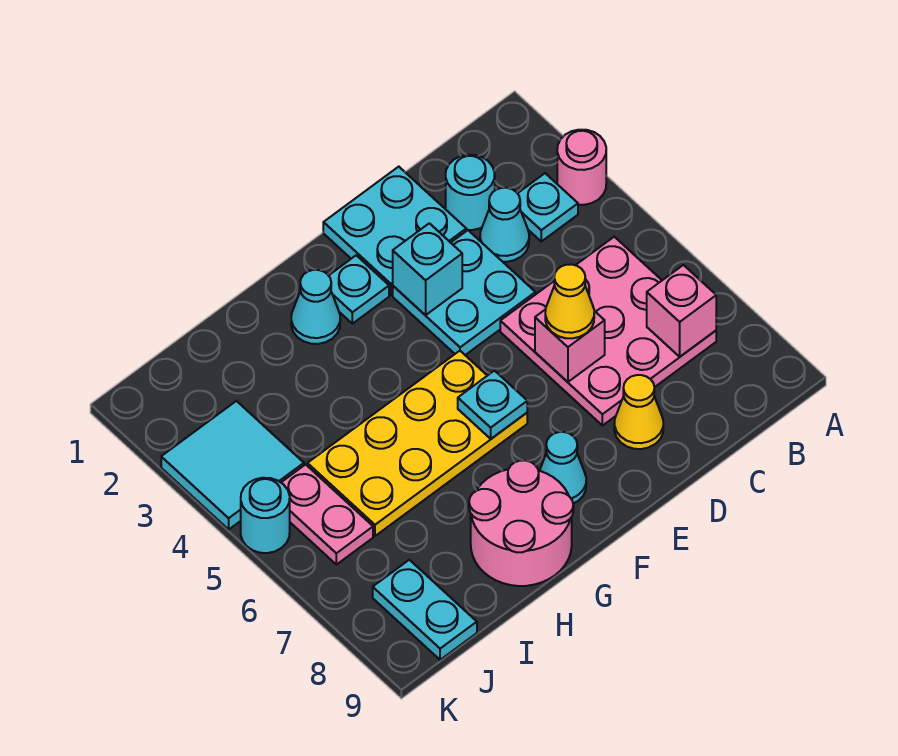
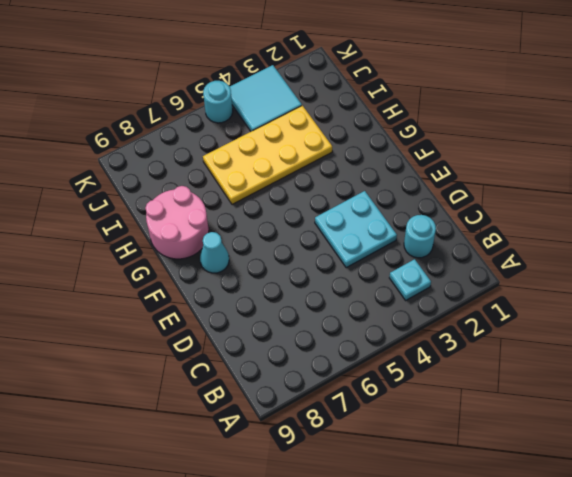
yellow 2x4 plate [203,106,332,204] -> yellow 2x4 plate turned to [307,351,527,536]
none -> pink 1x1 round brick [557,130,606,205]
none -> pink 3x3 plate [500,237,716,426]
none -> cyan 1x1 cone [480,188,529,262]

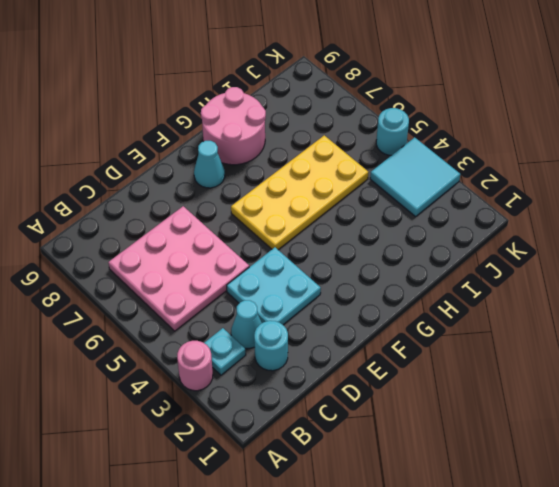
none -> cyan 2x2 plate [323,167,466,295]
none -> yellow 1x1 cone [614,375,663,449]
none -> cyan 1x1 plate [329,255,389,324]

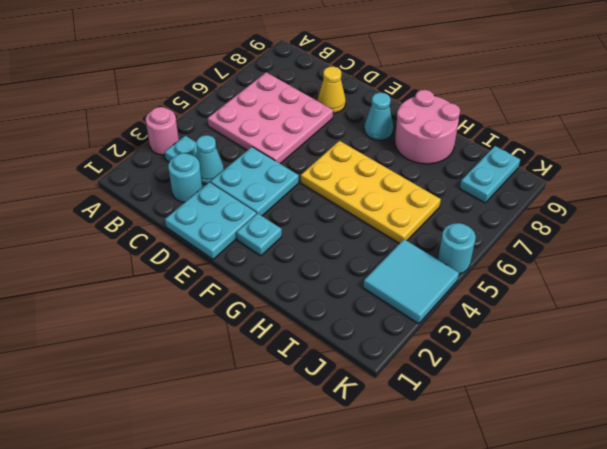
none -> cyan 1x1 cone [291,270,340,344]
none -> pink 1x2 plate [281,465,373,565]
none -> pink 1x1 brick [647,265,716,357]

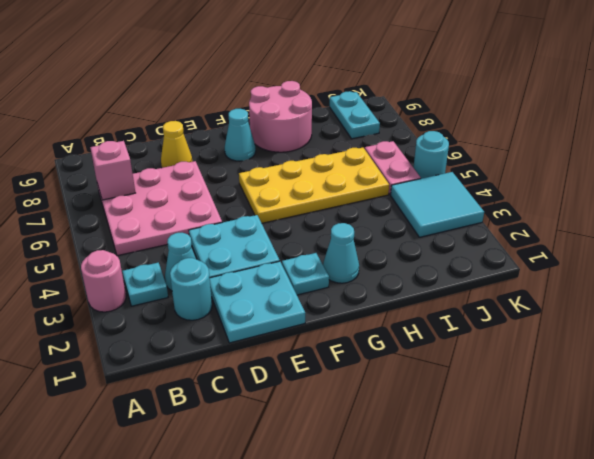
none -> pink 1x1 brick [535,309,605,382]
none -> cyan 1x1 brick [393,223,462,315]
none -> cyan 1x1 plate [458,371,527,439]

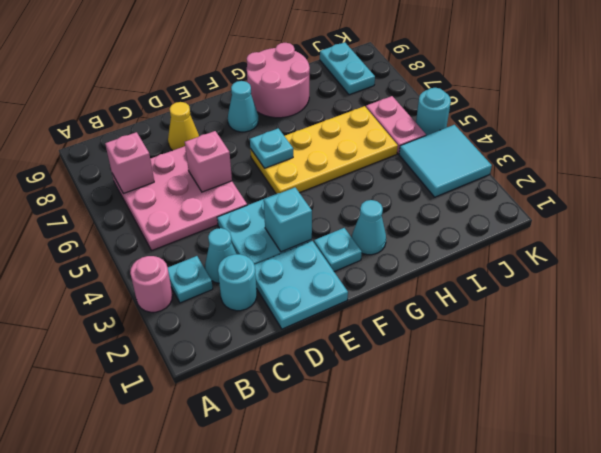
none -> yellow 1x1 cone [545,264,594,338]

